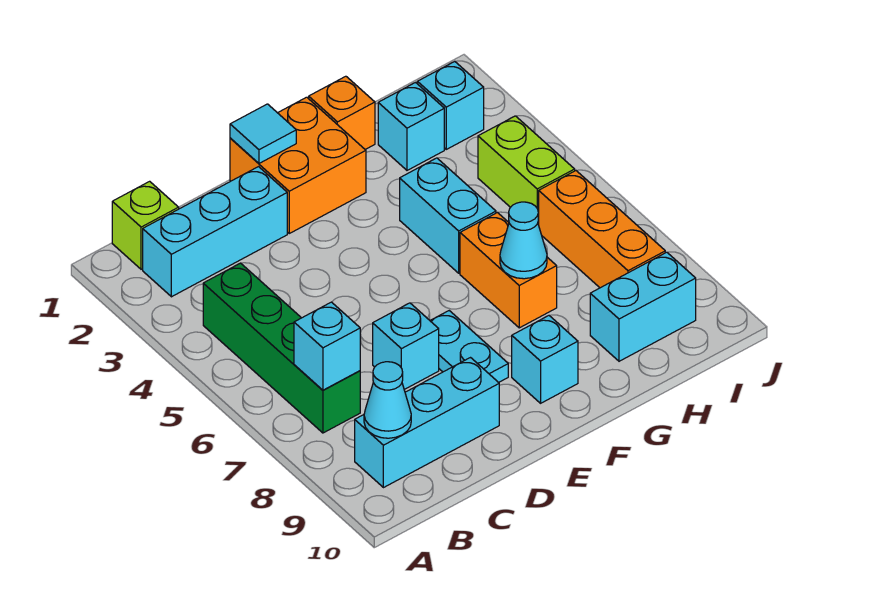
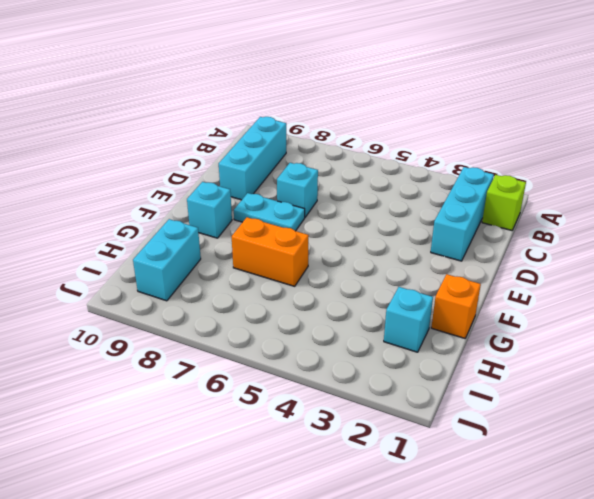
none -> green 1x4 brick [203,263,360,433]
none -> orange 2x2 brick [230,97,366,233]
none -> cyan 1x2 brick [400,158,496,273]

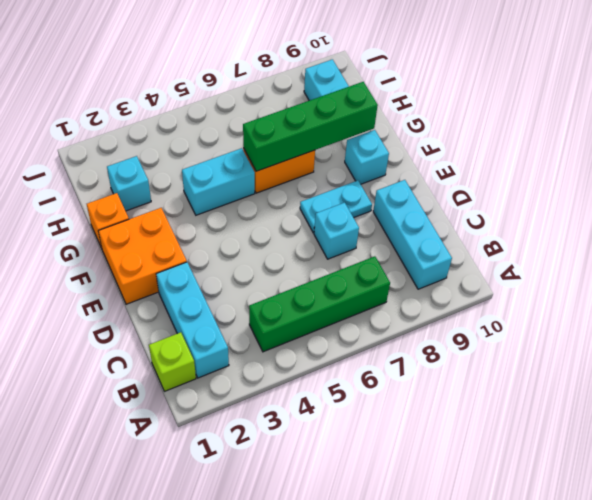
green 1x4 brick [243,82,378,171] -> cyan 1x1 cone [500,202,547,279]
none -> cyan 1x1 brick [417,61,484,149]
none -> lime 1x2 brick [478,116,575,225]
none -> orange 1x3 brick [539,171,665,288]

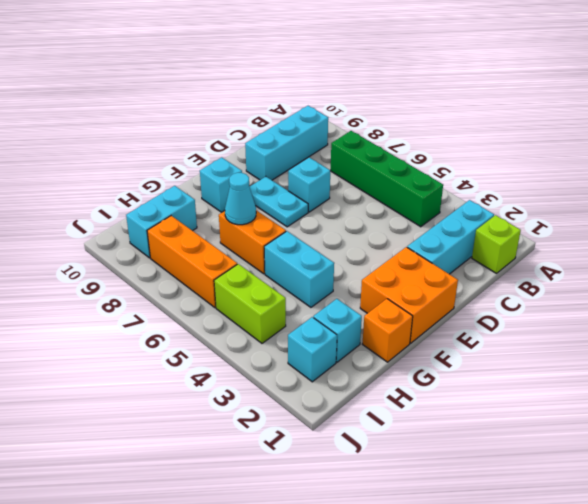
none -> cyan 1x1 brick [294,302,360,390]
none -> cyan 1x1 cone [364,362,411,438]
none -> cyan 1x1 tile [230,104,296,163]

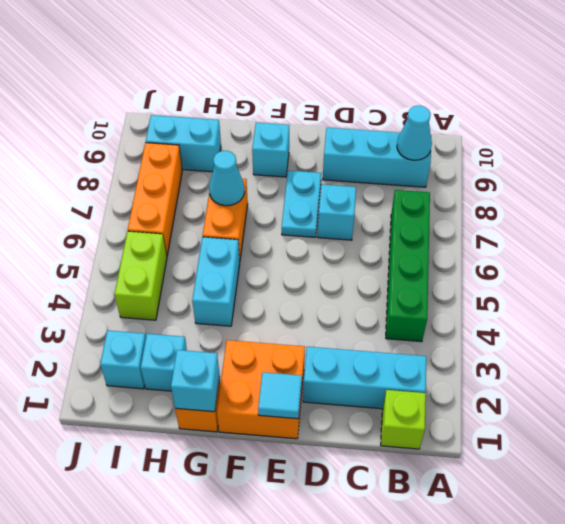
cyan 1x1 brick [171,350,220,412] -> cyan 1x1 brick moved to [294,302,360,390]

